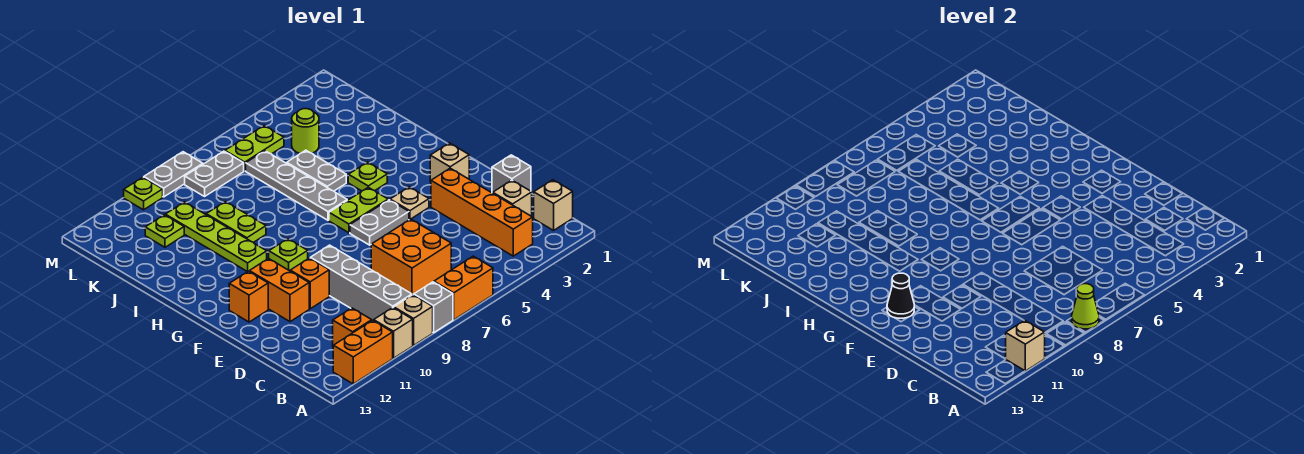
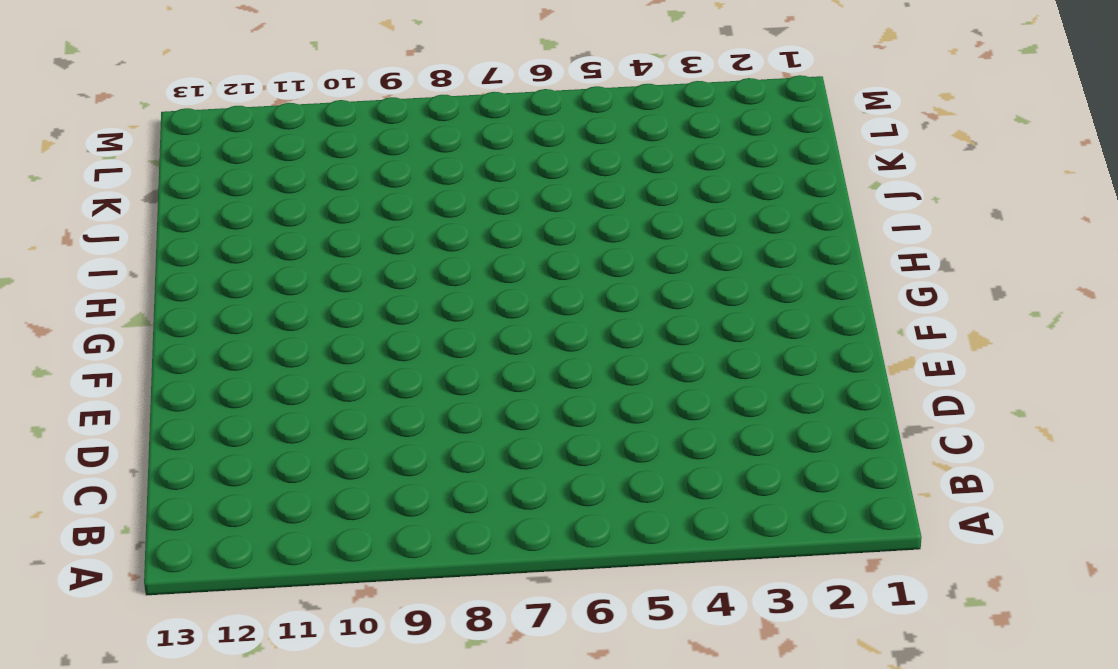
none -> orange 1x2 brick [434,256,493,320]
none -> grey 1x1 brick [414,282,453,333]
none -> tan 1x1 brick [394,295,433,345]
none -> tan 1x1 brick [374,308,413,358]

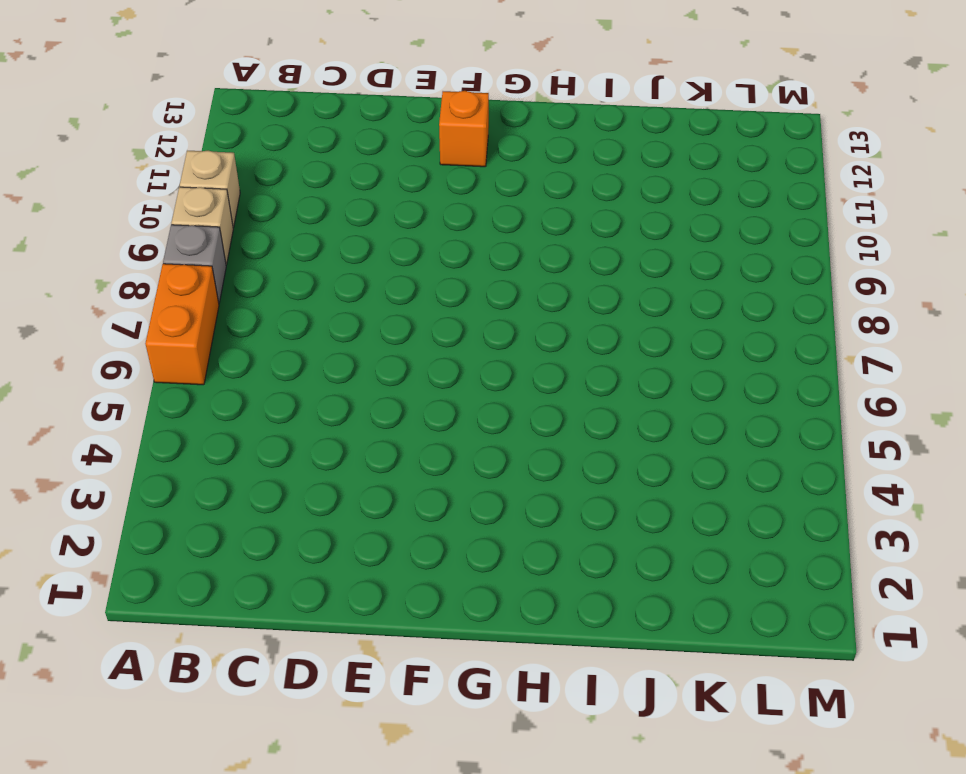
none -> orange 1x2 brick [333,320,393,384]
none -> tan 1x1 brick [534,180,573,230]
none -> orange 1x4 brick [431,168,533,256]
none -> grey 1x4 brick [310,245,412,321]

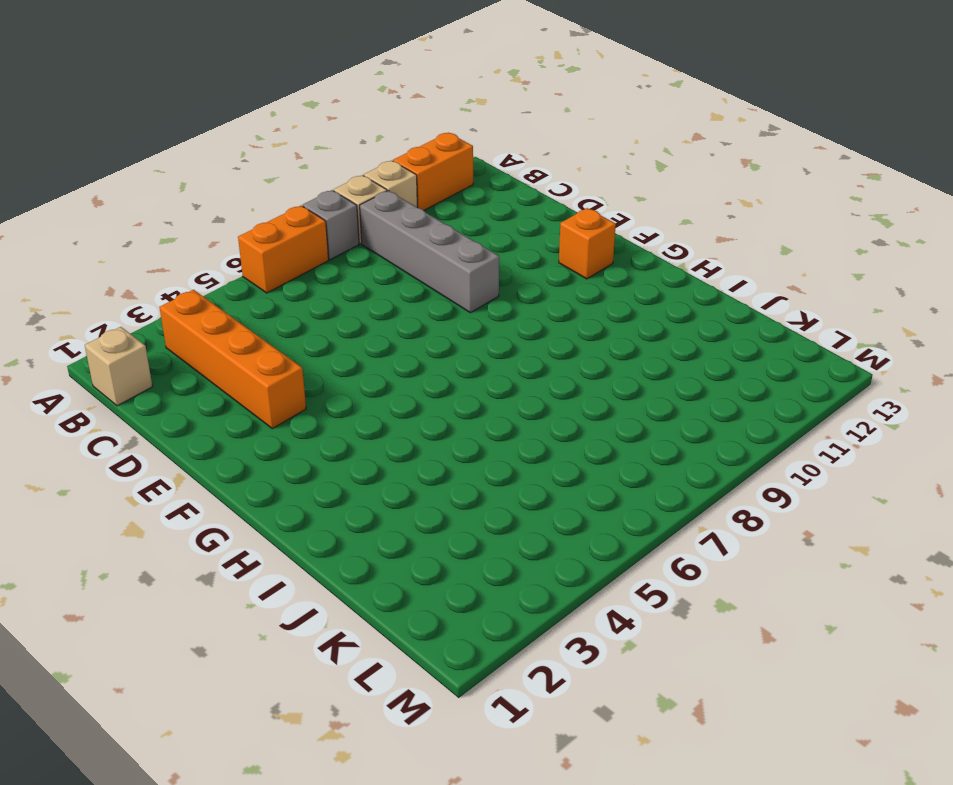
none -> orange 1x1 brick [333,308,372,345]
none -> tan 1x1 brick [493,180,532,216]
none -> orange 2x2 brick [371,219,451,295]
none -> grey 1x1 brick [492,155,531,193]

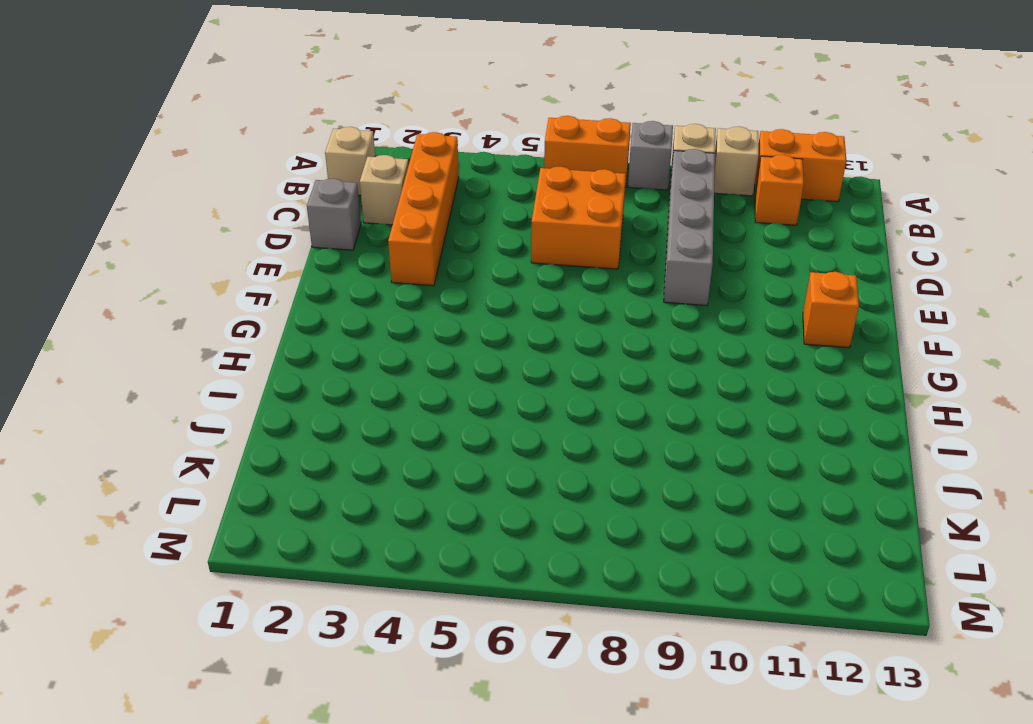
none -> orange 1x1 brick [290,258,329,309]
none -> orange 1x2 brick [249,258,309,322]
none -> tan 1x1 brick [430,143,469,182]
none -> tan 1x1 plate [390,187,429,220]

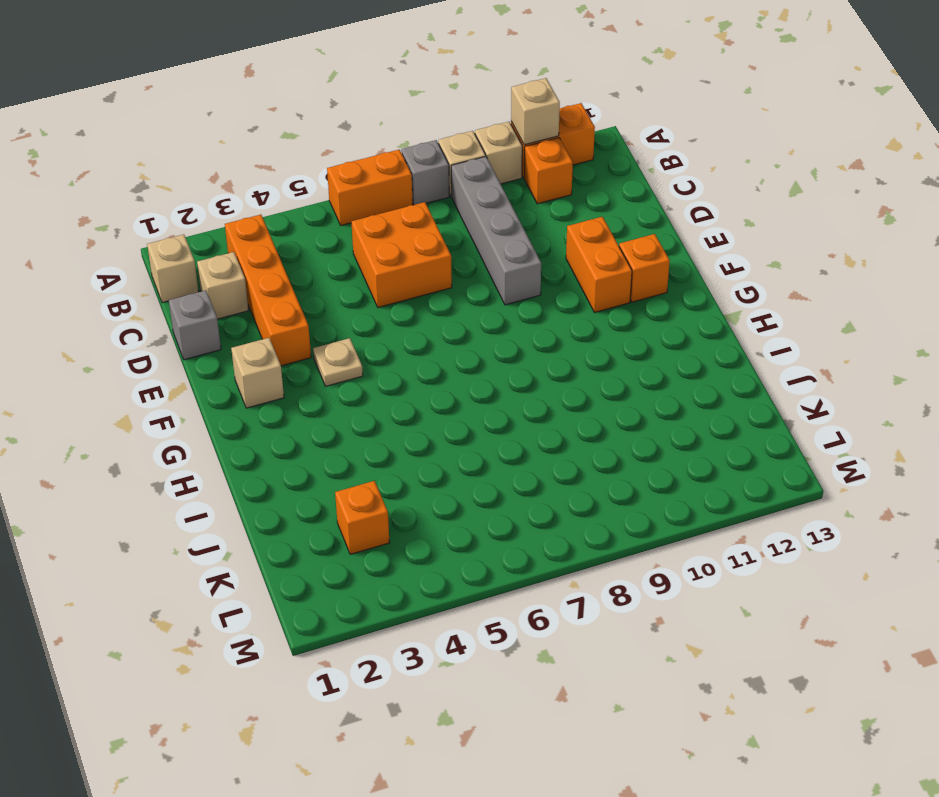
orange 1x1 brick [335,481,390,554] -> orange 1x1 brick moved to [290,258,329,309]
none -> grey 1x2 plate [350,200,409,245]
none -> lime 1x2 plate [329,187,388,233]
none -> lime 1x1 plate [269,239,308,271]
none -> lime 1x1 plate [348,162,387,191]

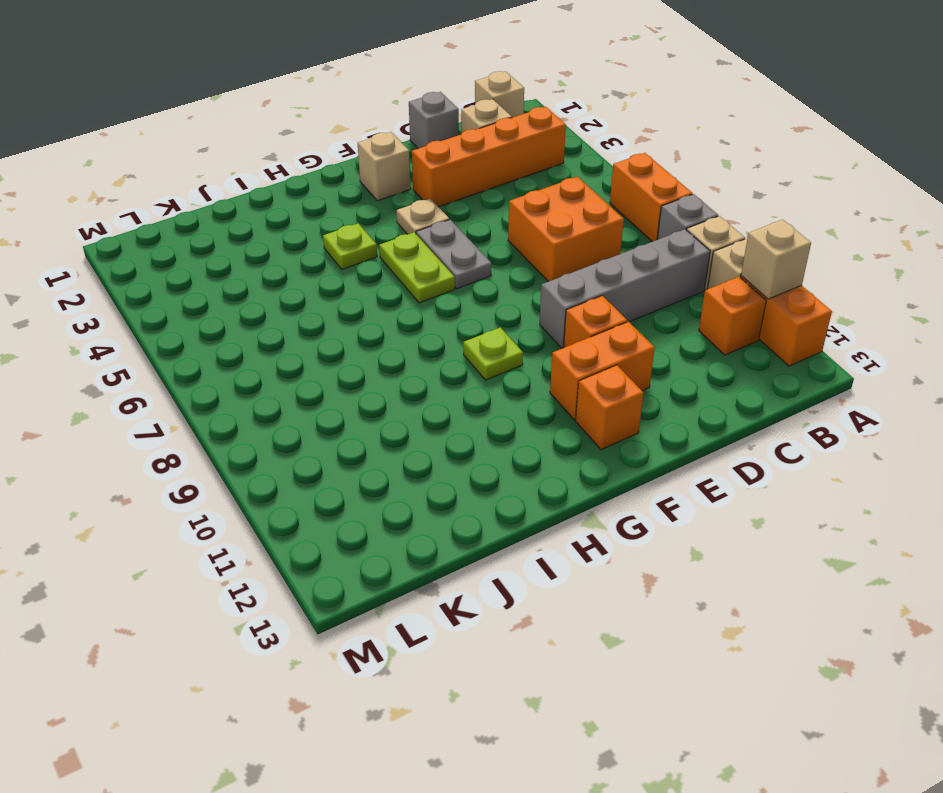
none -> grey 1x4 plate [246,151,347,220]
none -> lime 1x4 plate [165,202,267,272]
none -> grey 1x2 plate [287,150,346,191]
none -> lime 1x2 plate [206,202,266,242]

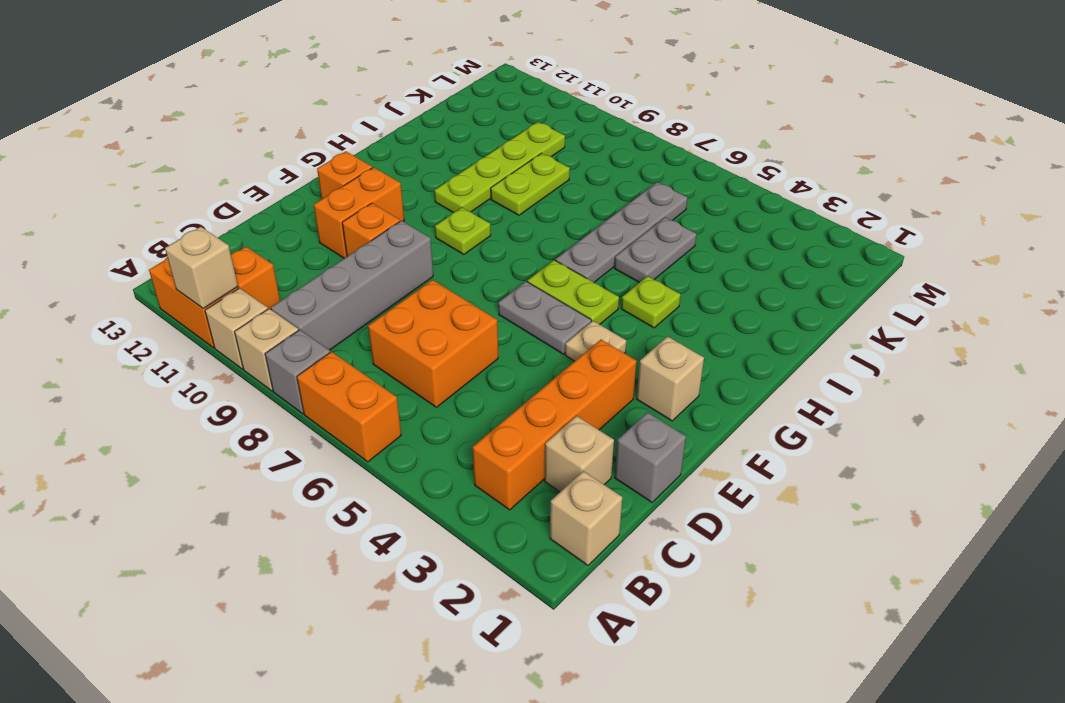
none -> lime 1x1 round brick [292,109,319,153]
none -> lime 1x1 plate [145,215,184,247]
none -> lime 1x2 plate [225,126,284,171]
none -> grey 1x2 plate [185,151,244,196]

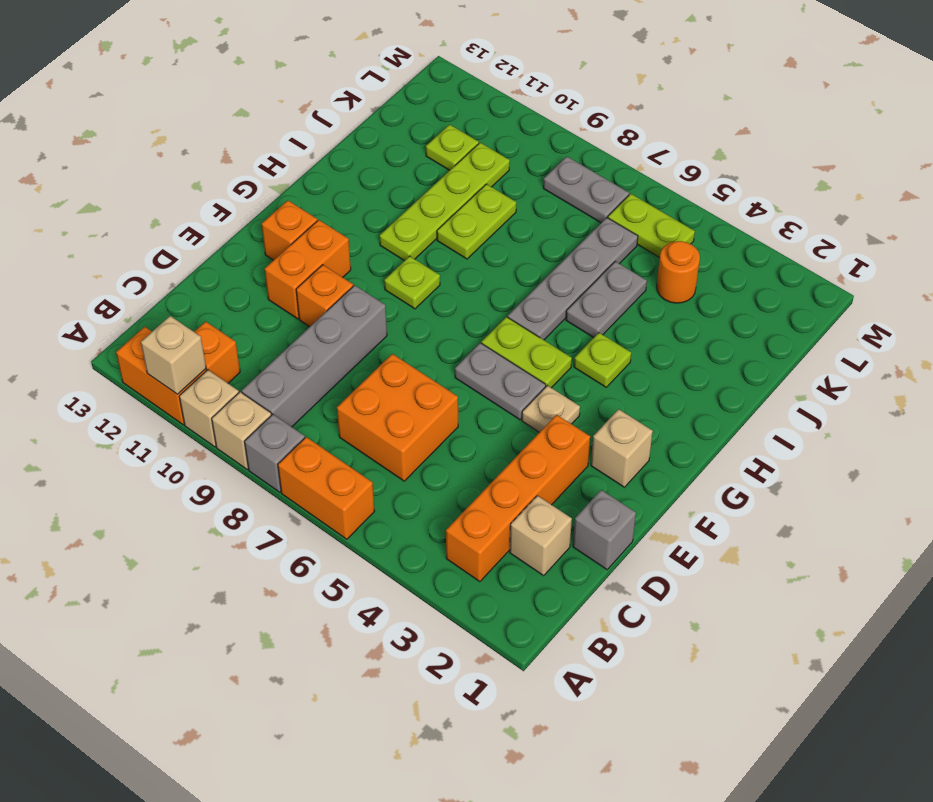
orange 1x1 round brick [657,241,700,303] -> lime 1x1 round brick [292,109,319,153]
none -> tan 1x1 brick [534,180,573,230]
none -> grey 1x2 plate [144,152,203,197]
none -> lime 1x1 plate [124,177,163,210]
none -> lime 1x1 cone [1072,284,1099,329]

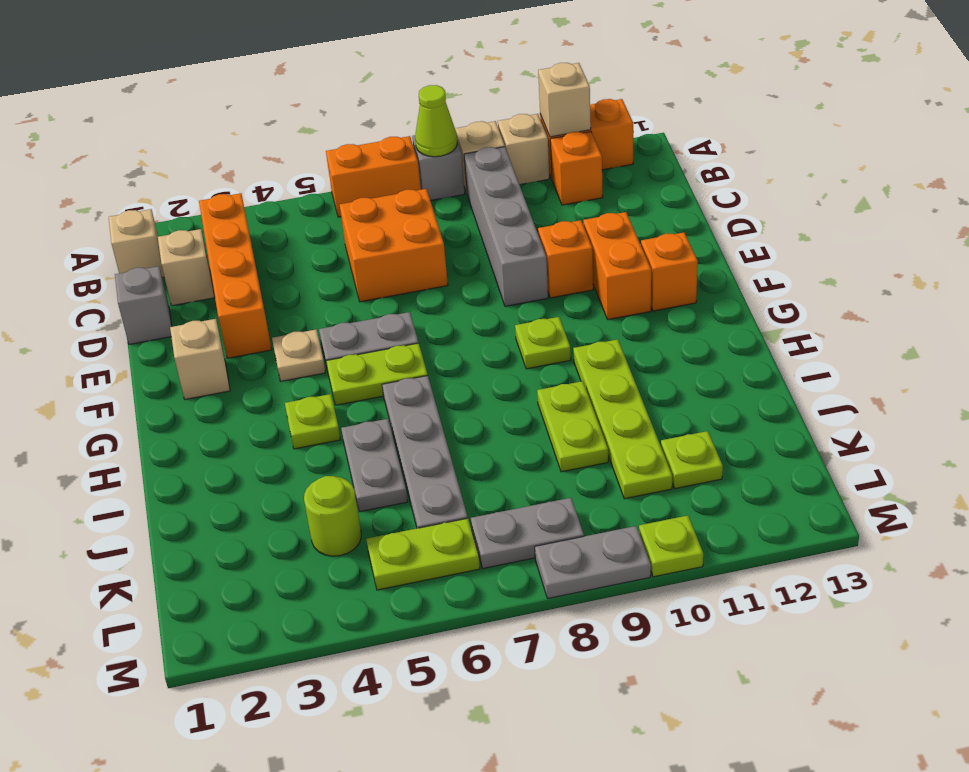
none -> black 1x1 cone [887,273,914,318]

